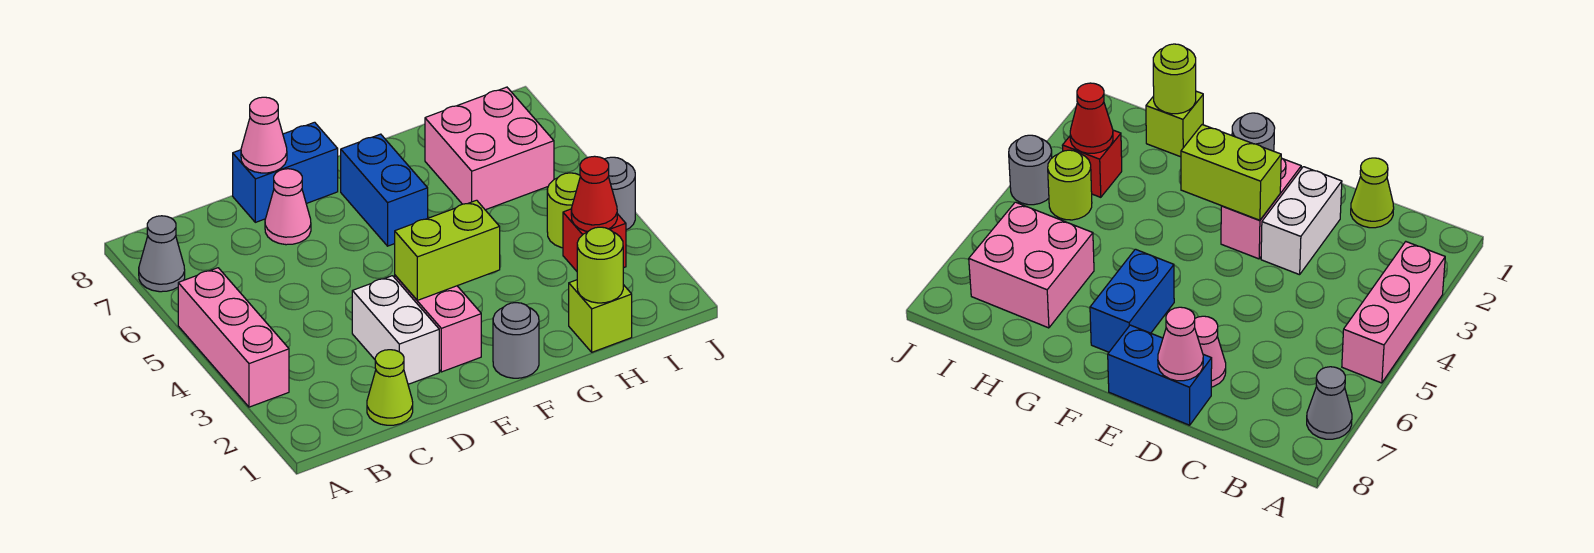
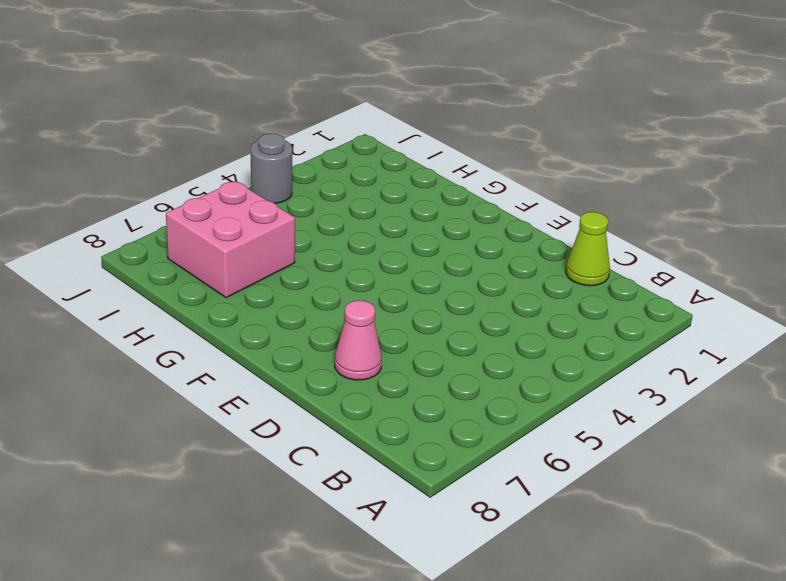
none -> pink 1x3 brick [178,268,289,407]
none -> grey 1x1 cone [139,216,185,292]
none -> white 1x2 brick [352,276,439,384]

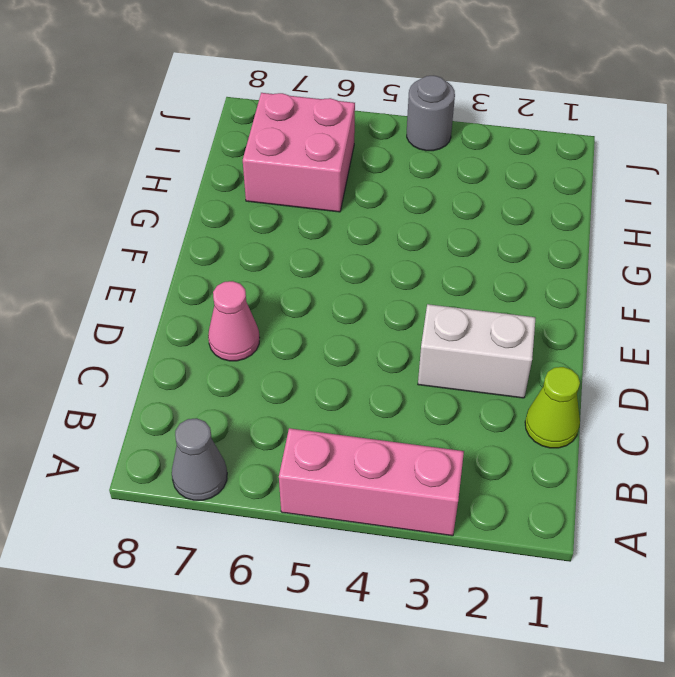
none -> blue 1x2 brick [233,122,338,222]
none -> pink 1x2 brick [395,275,481,372]
none -> grey 1x1 round brick [493,303,539,378]

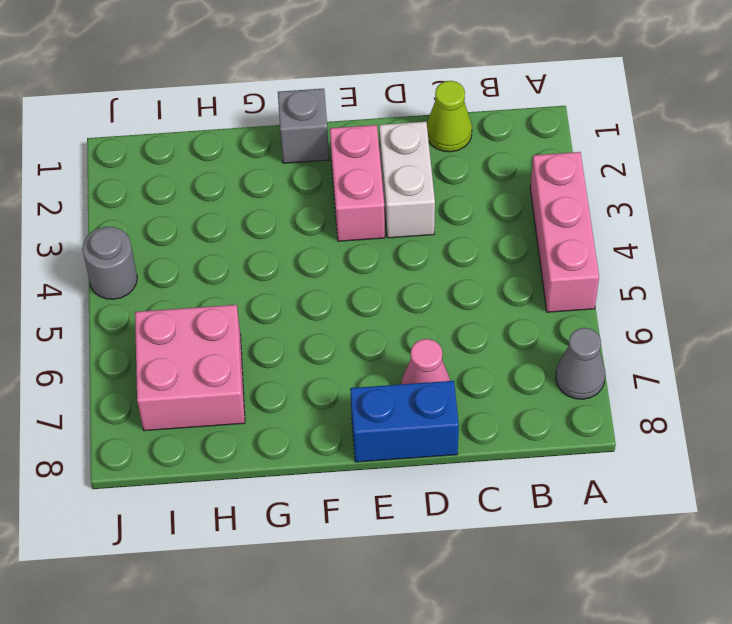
grey 1x1 brick [278,89,329,163] -> grey 1x1 round brick [493,303,539,378]
none -> blue 1x2 brick [341,134,428,246]
none -> lime 1x1 brick [569,280,632,352]
none -> red 1x1 brick [563,209,626,271]

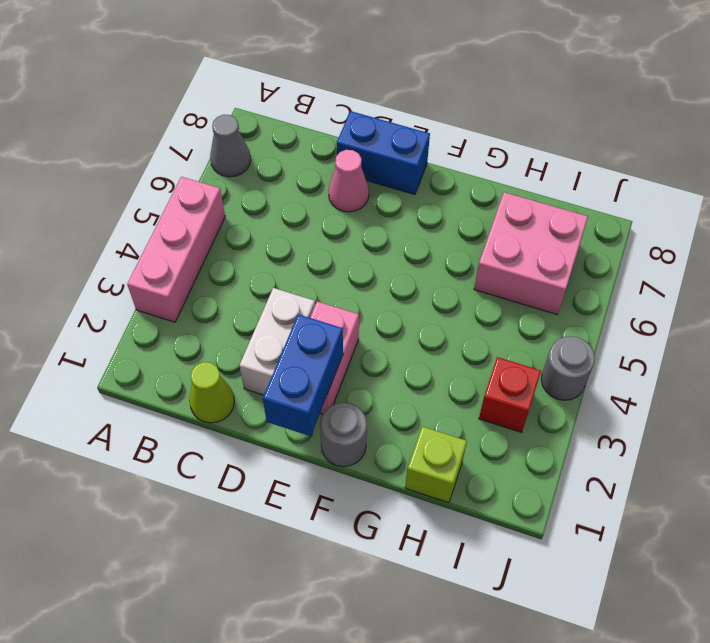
blue 1x2 brick [263,314,343,436] -> blue 1x2 brick moved to [341,134,428,246]
none -> lime 1x1 round brick [547,173,580,248]
none -> pink 1x1 cone [241,97,287,173]
none -> lime 1x2 brick [395,200,500,300]

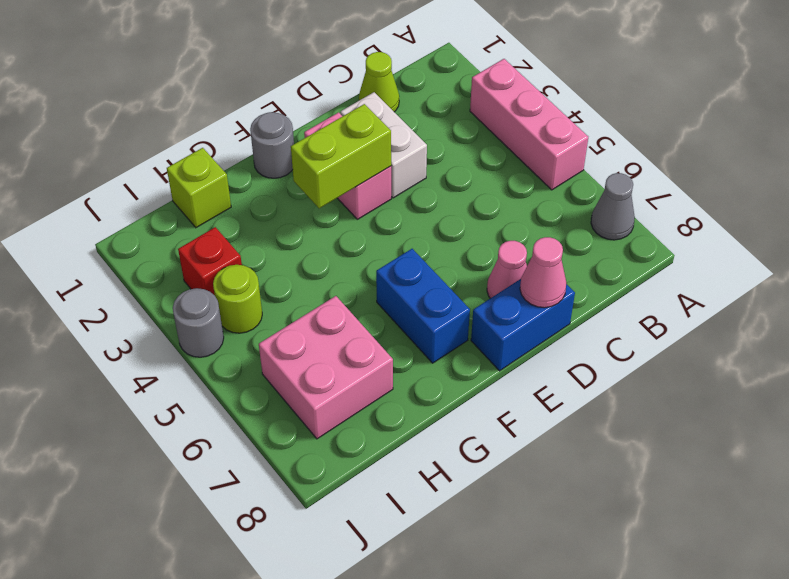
none -> lime 1x1 round brick [577,227,623,303]
none -> red 1x1 cone [571,156,617,231]

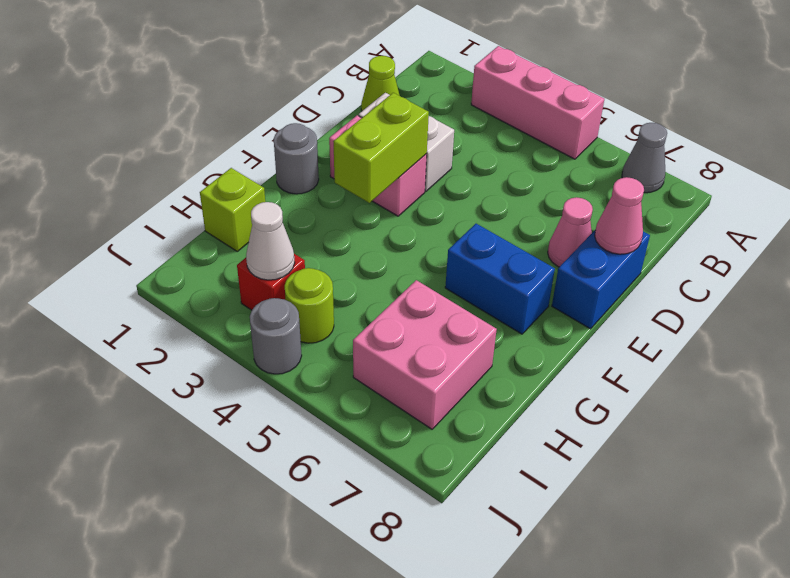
white 1x1 cone [246,202,295,280] -> red 1x1 cone [571,156,617,231]
none -> lime 1x1 round brick [577,227,623,303]

